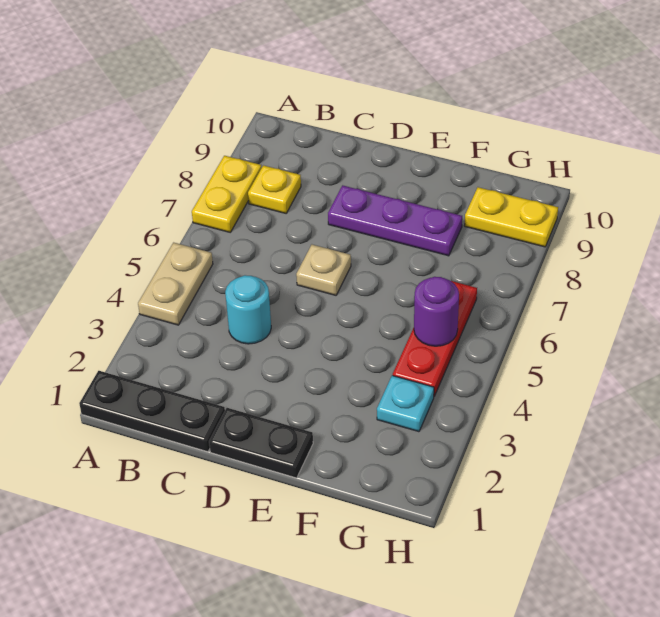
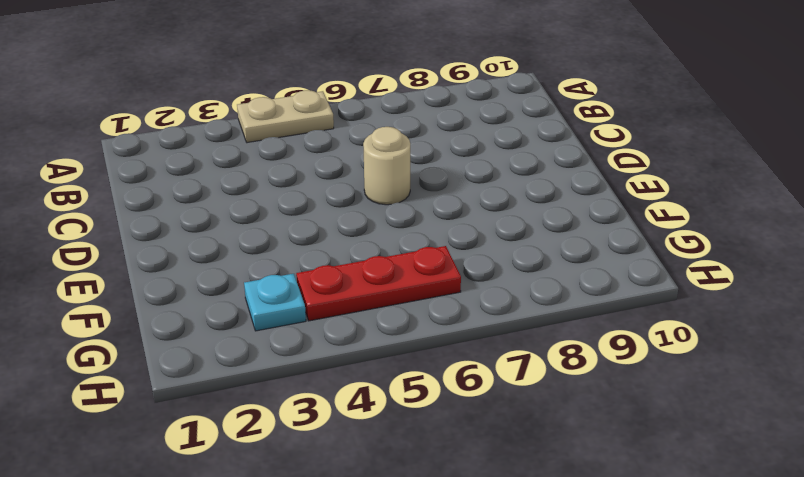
tan 1x1 round brick [363,127,410,205] -> tan 1x1 plate [296,245,351,295]
none -> black 1x3 plate [79,371,225,452]
none -> yellow 1x2 plate [192,156,261,232]
none -> yellow 1x1 plate [248,165,301,213]

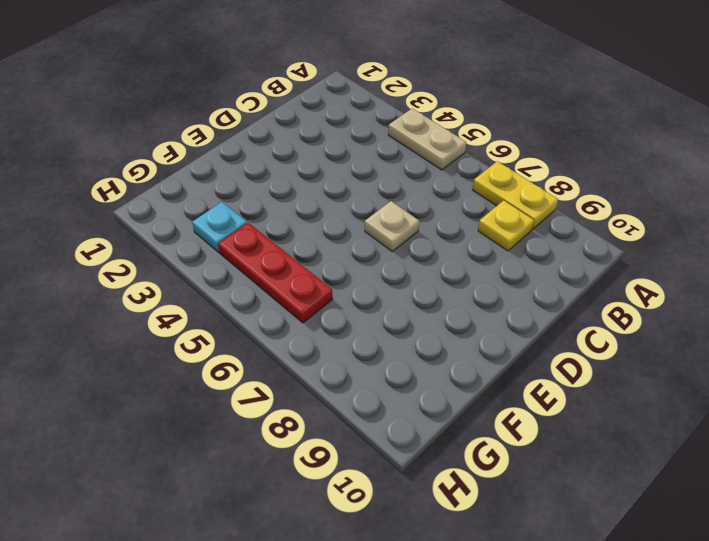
none -> black 1x3 plate [79,371,225,452]
none -> cyan 1x1 round brick [225,275,271,344]
none -> black 1x2 plate [209,408,313,478]

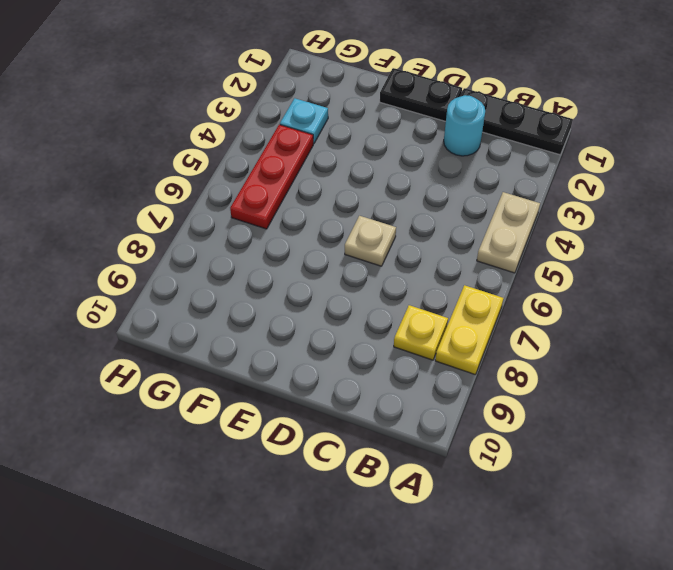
cyan 1x1 round brick [444,95,485,156] -> cyan 1x1 round brick moved to [225,275,271,344]
none -> purple 1x3 plate [328,185,462,256]
none -> yellow 1x2 plate [464,187,558,247]
none -> purple 1x1 round brick [414,277,459,346]

